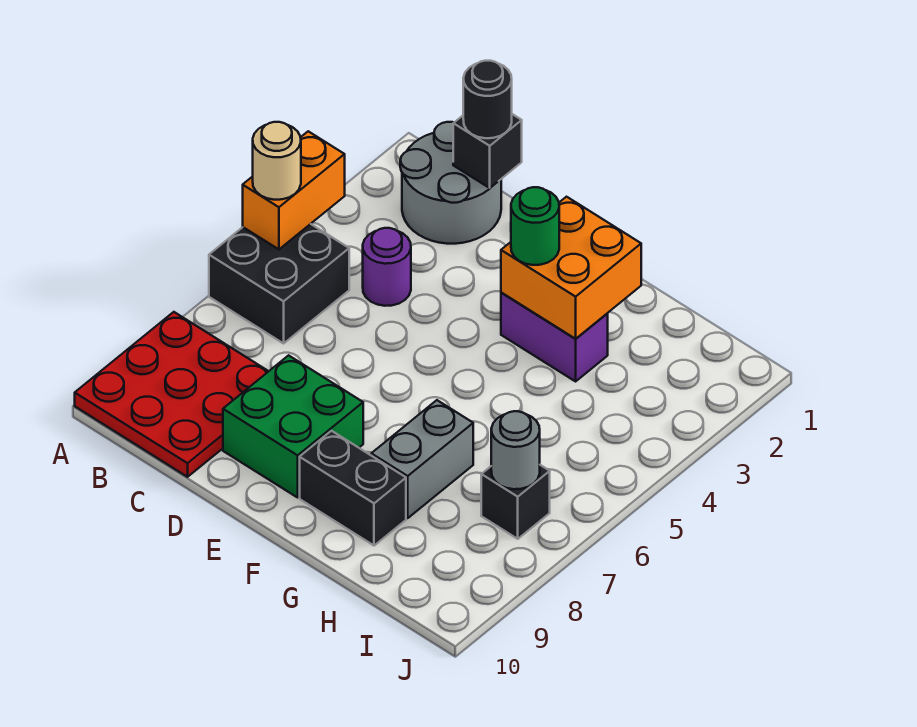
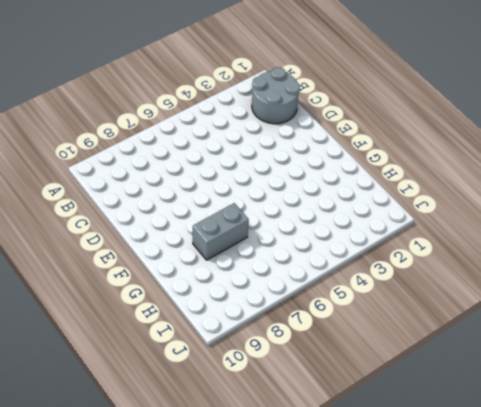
none -> black 2x2 brick [209,224,349,343]
none -> red 3x3 plate [75,312,269,477]
none -> purple 1x1 round brick [363,228,411,306]

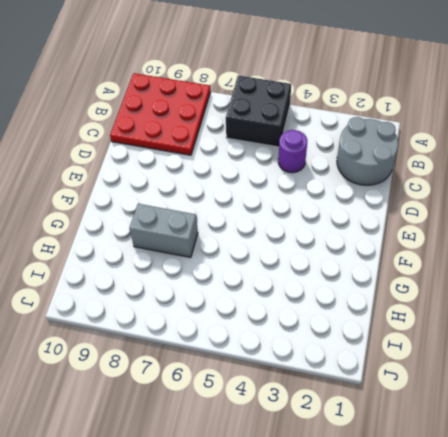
none -> green 2x2 brick [223,355,363,497]
none -> purple 1x2 brick [501,292,608,381]
none -> black 1x2 brick [300,431,406,546]

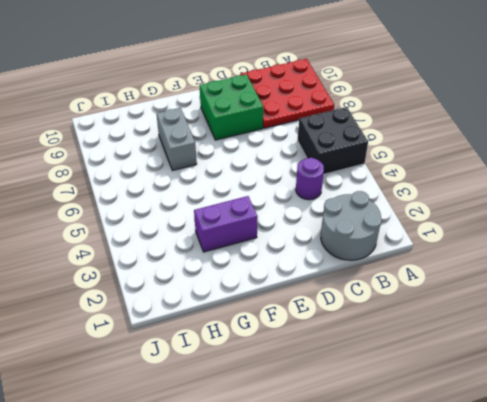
none -> black 1x2 brick [300,431,406,546]
none -> black 1x1 brick [481,465,550,539]
none -> orange 1x2 brick [243,131,345,249]

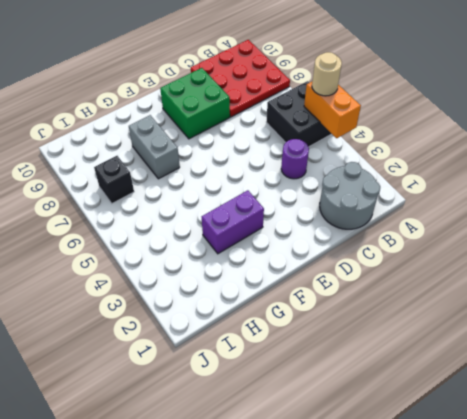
none -> black 1x2 brick [300,431,406,546]
none -> black 1x1 brick [453,114,522,188]
none -> orange 2x2 brick [501,197,641,339]

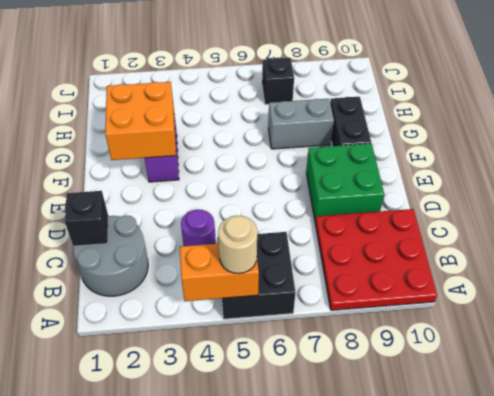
none -> grey 1x1 round brick [491,411,540,489]
none -> black 1x1 round brick [463,61,512,138]
none -> green 1x1 round brick [511,187,559,265]

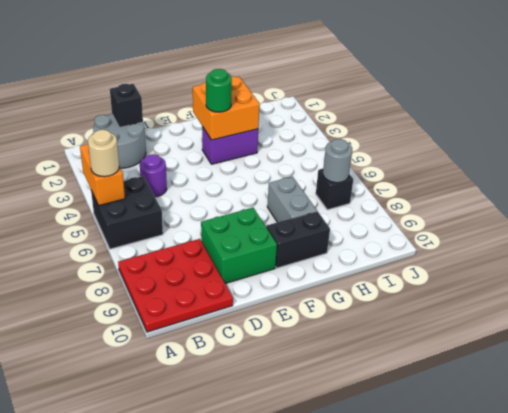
none -> black 1x1 round brick [463,61,512,138]

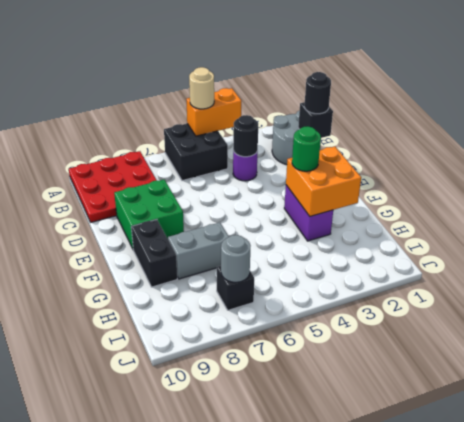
black 1x1 round brick [233,115,258,157] -> none

